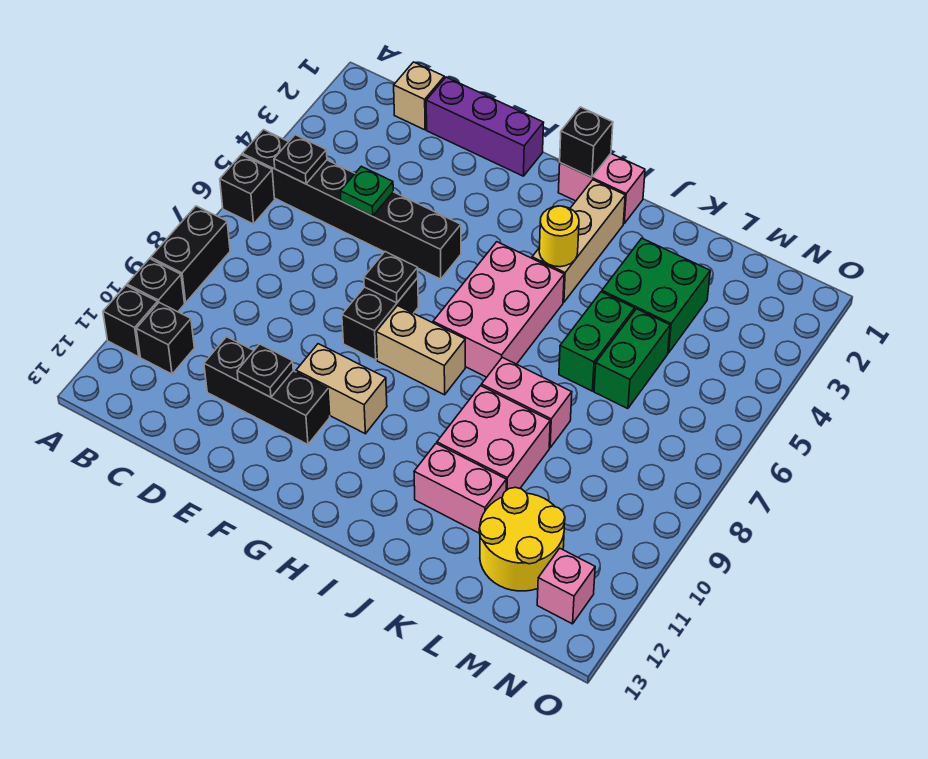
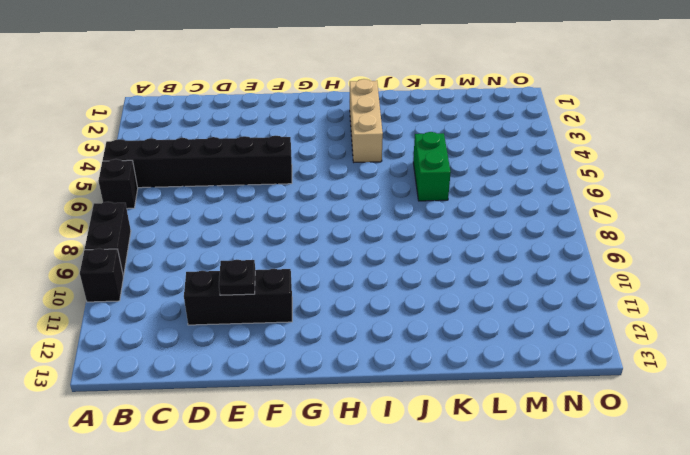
none -> black 1x1 brick [103,286,158,357]
none -> black 1x1 brick [136,303,194,374]
none -> tan 1x1 brick [394,62,444,130]

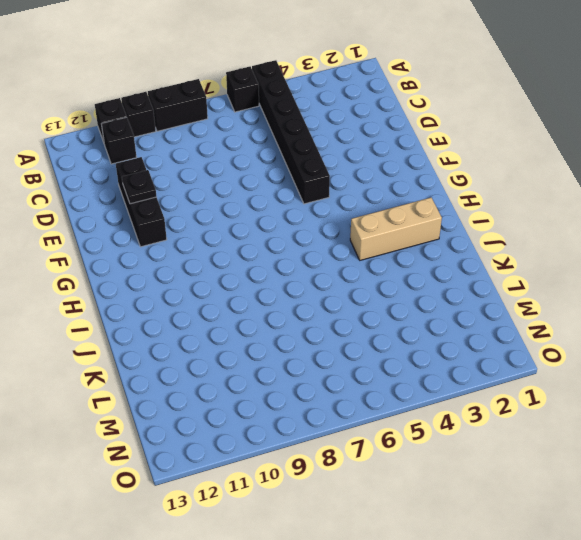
none -> tan 1x1 brick [394,62,444,130]
none -> purple 1x3 brick [426,77,544,176]
none -> black 1x2 brick [342,278,418,360]

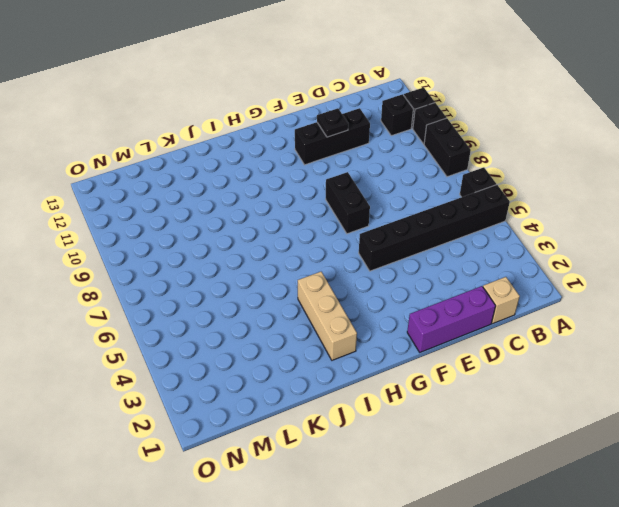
none -> tan 1x2 brick [296,344,387,434]
none -> tan 1x2 brick [376,306,465,395]
none -> pink 1x2 brick [558,154,645,224]

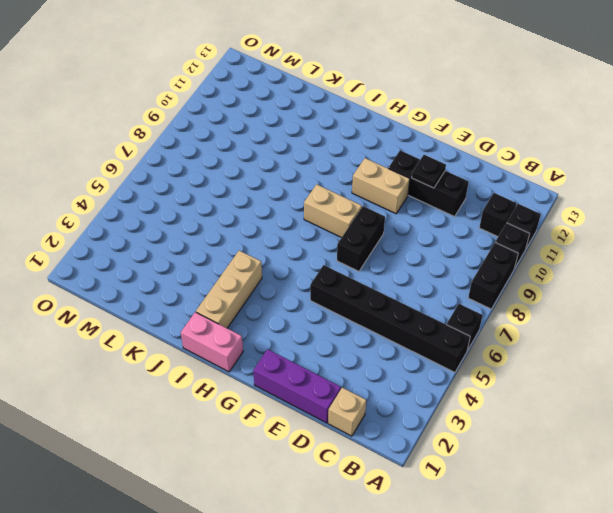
none -> pink 2x3 brick [433,242,564,377]
none -> pink 1x2 brick [481,357,572,448]
none -> pink 2x2 brick [437,386,550,490]

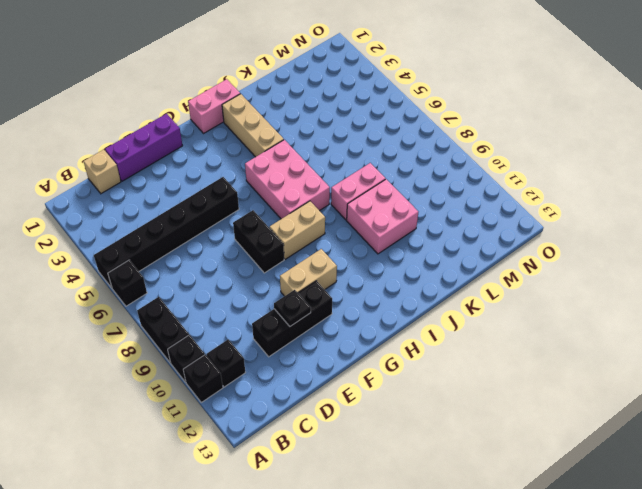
none -> pink 1x2 brick [414,444,506,533]
none -> green 2x2 brick [602,238,710,353]
none -> green 1x2 brick [559,292,635,391]

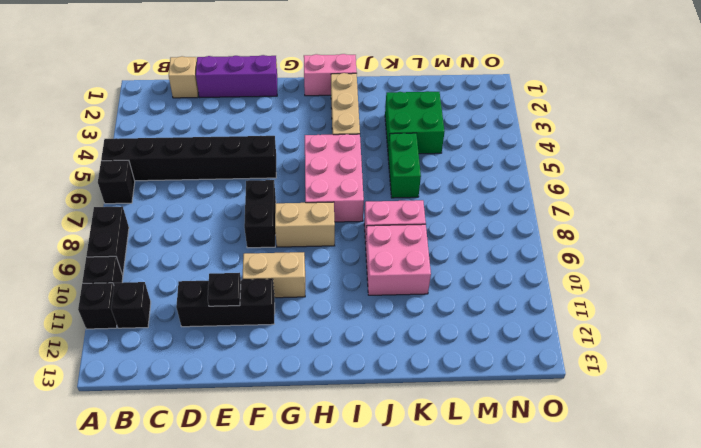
none -> pink 1x2 brick [414,444,506,533]
none -> green 1x2 brick [594,309,670,409]
none -> yellow 2x2 round brick [479,487,565,591]

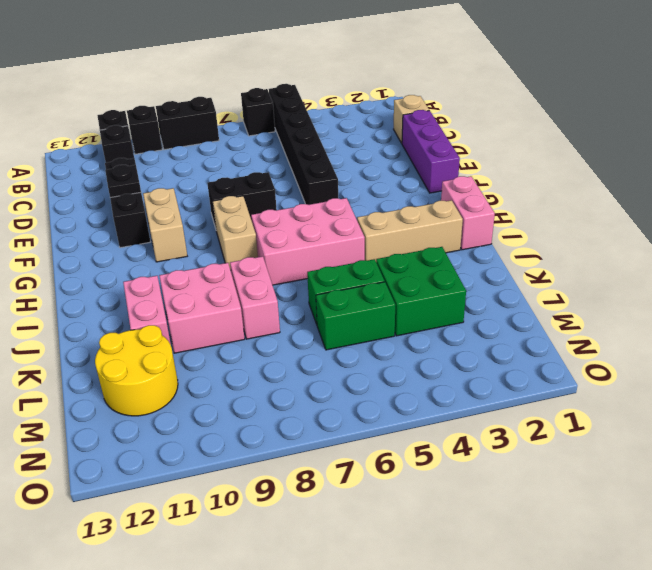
none -> pink 1x1 brick [537,548,595,624]
none -> black 1x1 plate [274,135,327,184]
none -> green 1x1 plate [340,166,393,216]

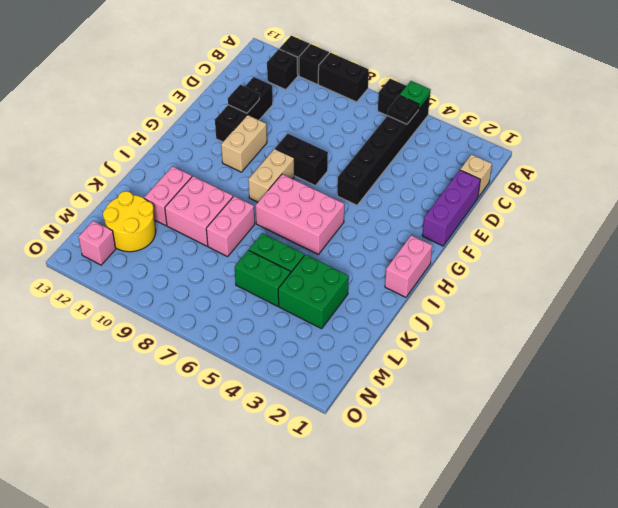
green 1x1 plate [400,81,430,109] -> green 1x1 plate moved to [340,166,393,216]
none -> tan 1x3 brick [532,180,625,302]
none -> black 1x1 plate [364,252,418,303]
none -> black 1x1 brick [560,107,613,177]

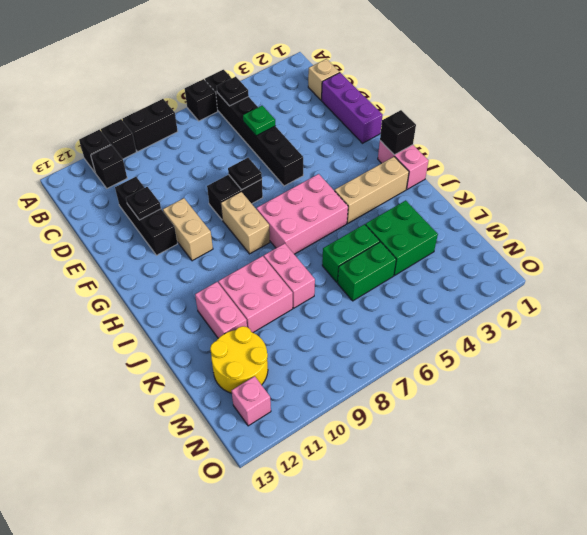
none -> yellow 1x1 round brick [539,206,579,267]

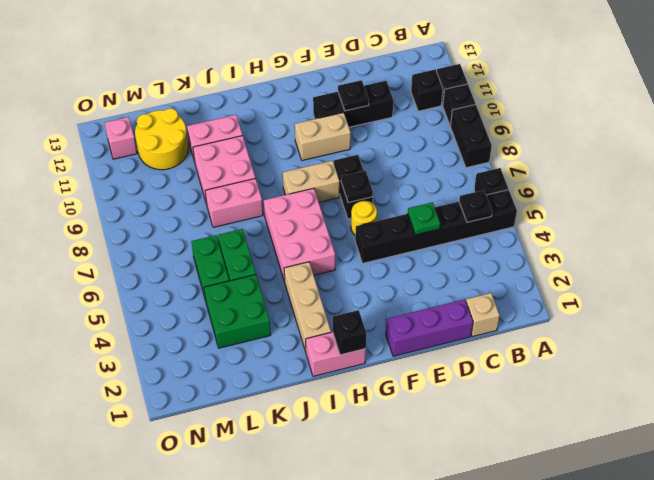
yellow 1x1 round brick [351,201,377,236] -> yellow 1x1 round brick moved to [539,206,579,267]

